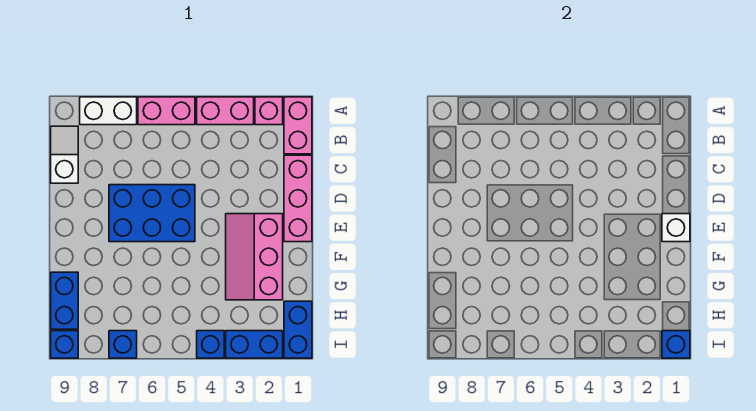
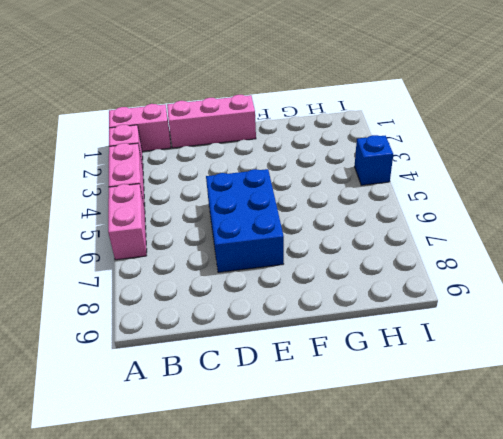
none -> white 1x2 brick [80,97,137,125]
none -> white 1x2 slope [51,126,78,183]
none -> pink 2x3 slope [226,214,283,300]

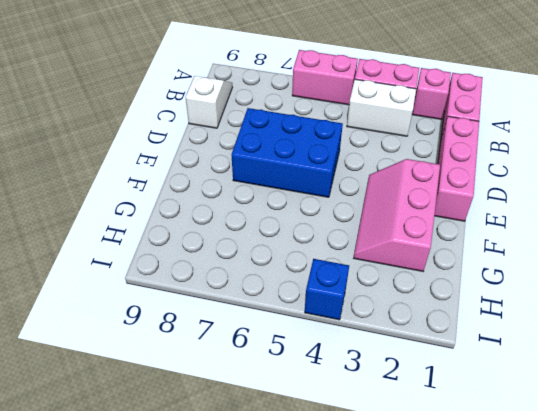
white 1x2 brick [347,79,416,136] -> white 1x2 brick moved to [80,97,137,125]
none -> blue 1x2 brick [51,272,78,329]
none -> blue 1x2 brick [284,301,312,358]
none -> blue 1x2 brick [226,331,283,358]

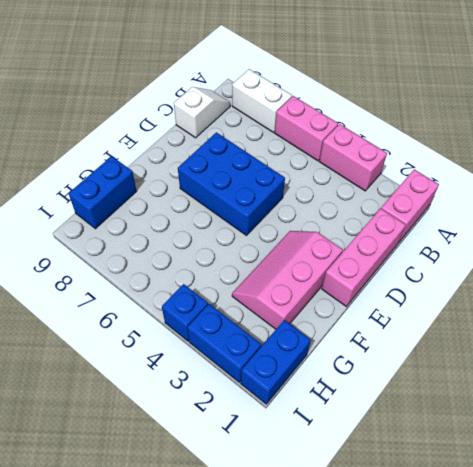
none -> pink 1x1 brick [255,97,283,125]
none -> blue 1x1 brick [109,331,137,358]
none -> blue 1x1 brick [51,331,78,358]

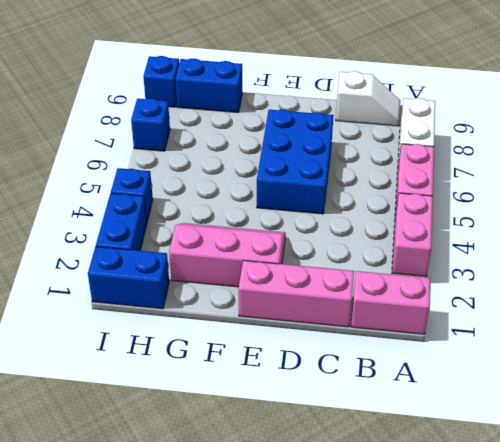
none -> pink 1x1 brick [255,97,283,125]
none -> white 1x1 brick [662,214,690,242]
none -> blue 1x1 brick [662,331,690,358]

